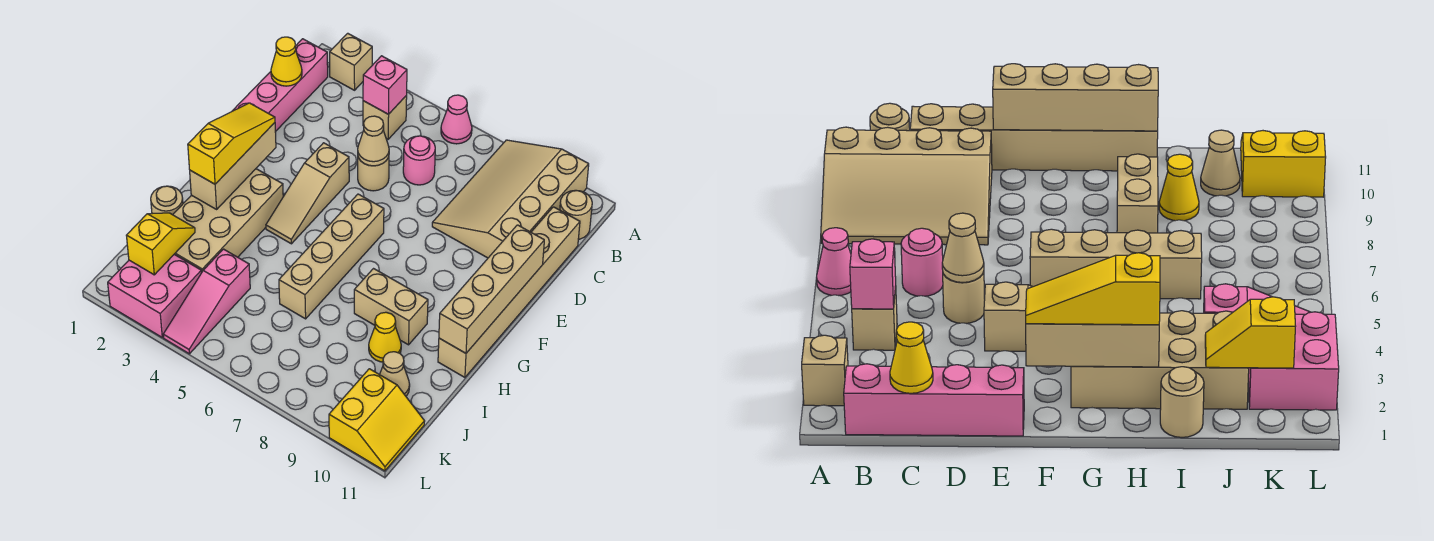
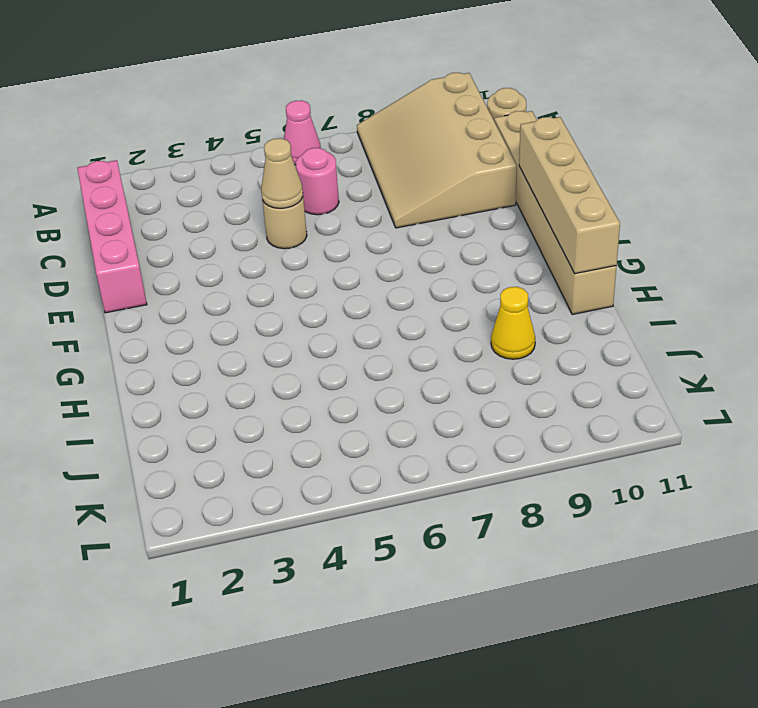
none -> tan 1x1 brick [330,33,372,90]
none -> tan 1x1 brick [363,95,407,139]
none -> tan 1x3 slope [266,143,349,244]

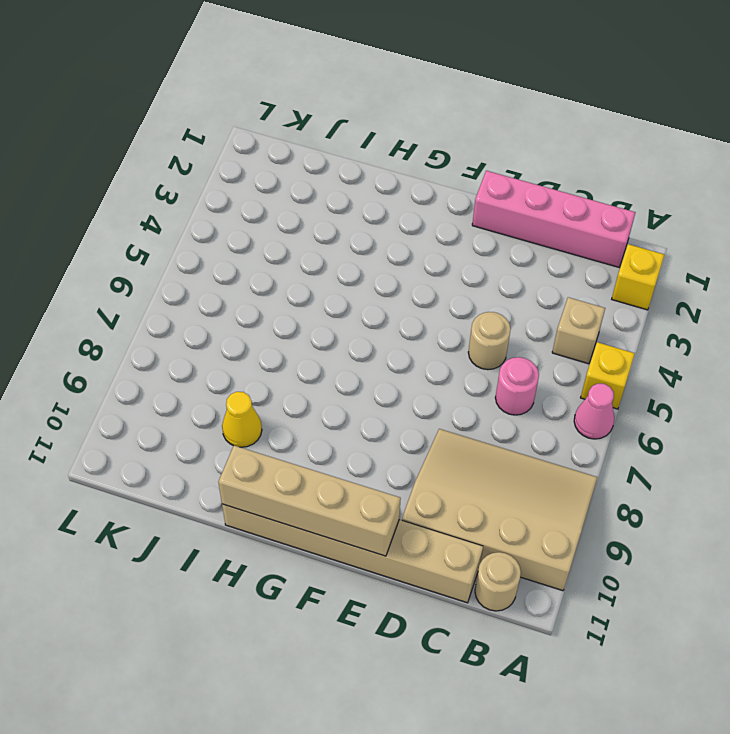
yellow 1x1 brick [612,244,664,310] -> tan 1x1 brick [330,33,372,90]
yellow 1x1 brick [581,342,635,409] -> none
none -> tan 1x3 slope [266,143,349,244]
none -> tan 1x4 brick [279,194,384,319]
none -> tan 2x4 brick [173,169,283,272]

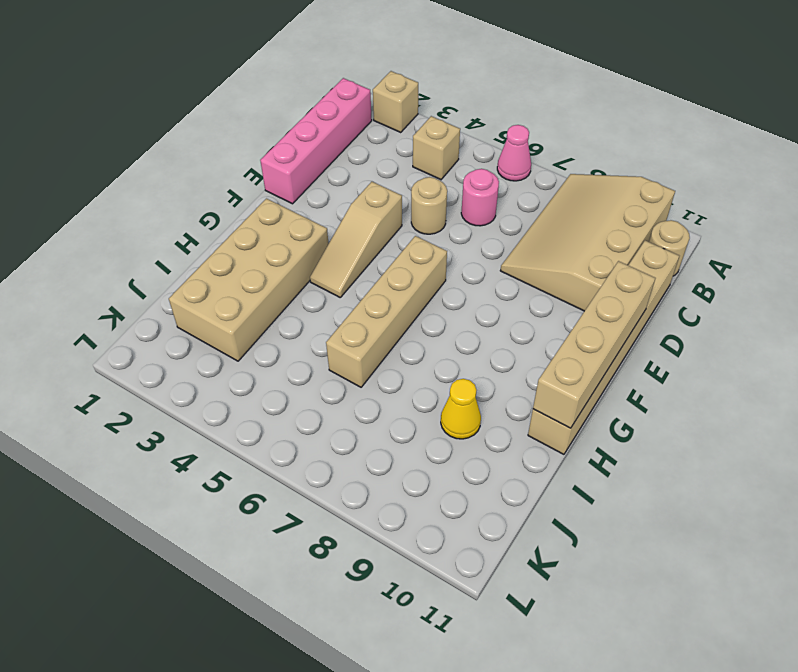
none -> tan 1x2 brick [354,269,428,345]
none -> tan 1x1 round brick [151,186,183,215]
none -> pink 1x3 slope [163,249,250,354]

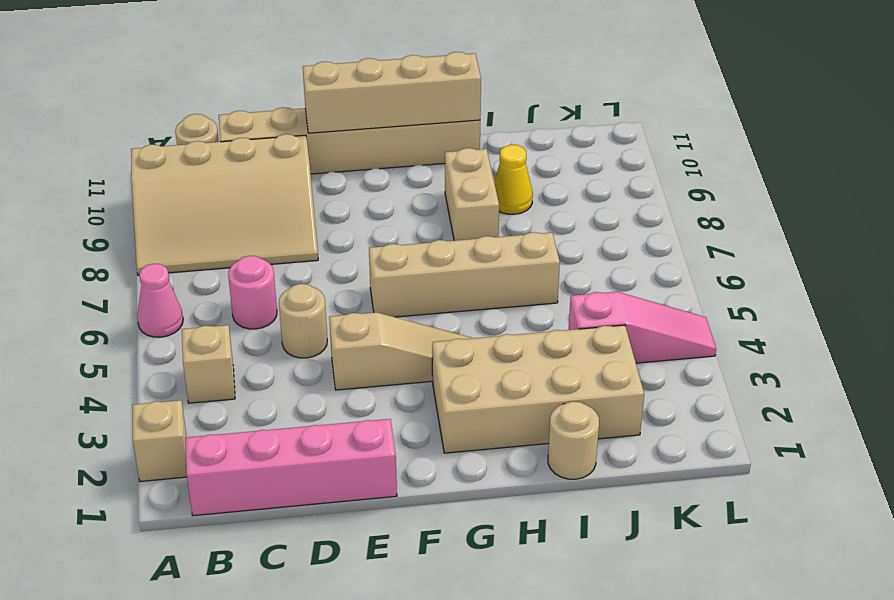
none -> tan 1x1 cone [380,352,410,396]
none -> pink 2x2 brick [108,254,202,337]
none -> yellow 2x2 slope [329,369,425,471]

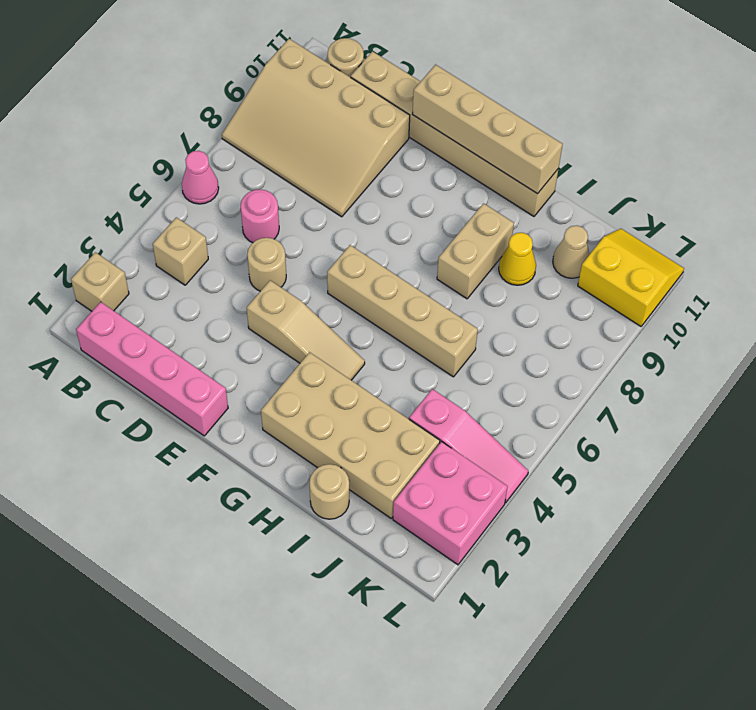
none -> pink 1x1 brick [363,56,407,114]
none -> yellow 1x1 cone [271,37,302,86]
none -> tan 1x1 cone [358,116,389,166]

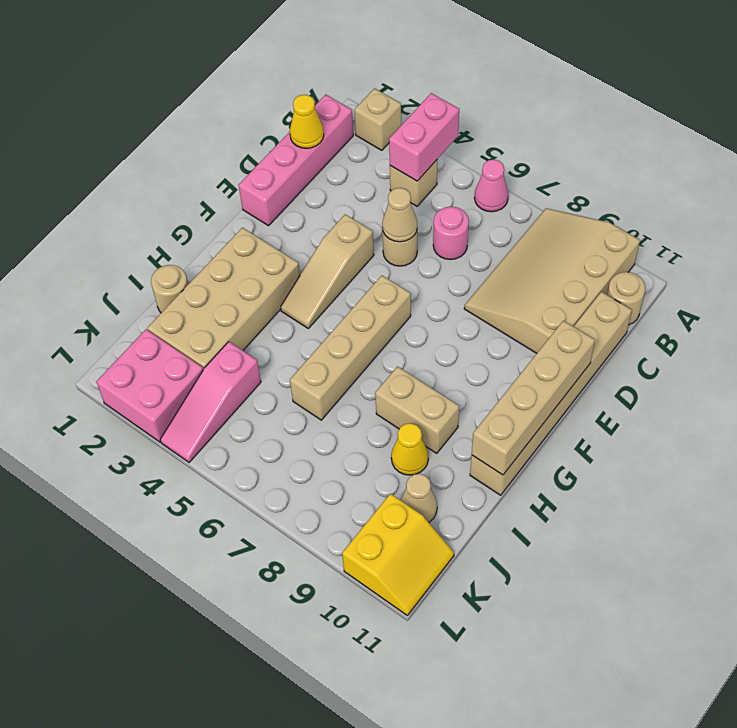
pink 1x2 brick [389,93,459,181] -> pink 1x1 brick [363,56,407,114]
none -> tan 1x3 brick [190,123,276,209]
none -> yellow 1x2 slope [126,213,195,275]
none -> yellow 1x3 slope [188,103,275,184]

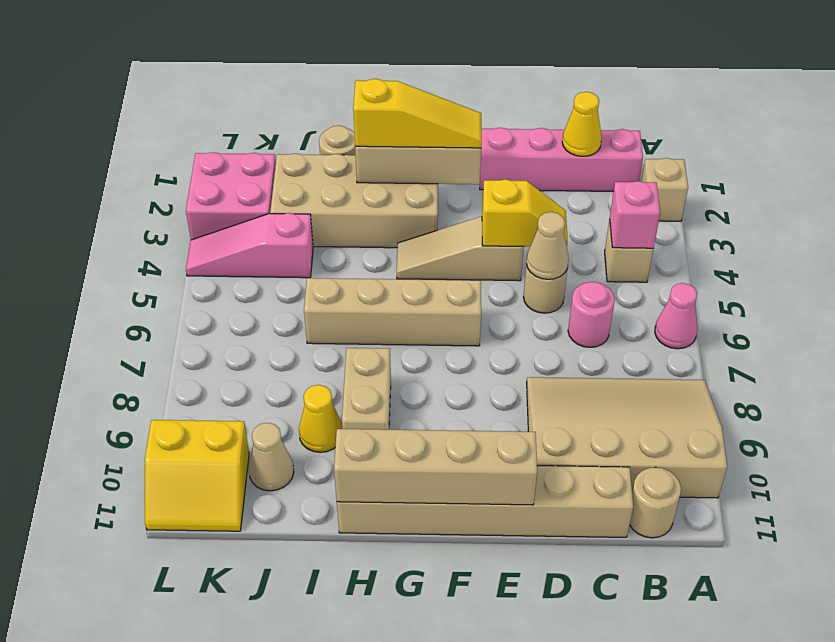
yellow 1x2 slope [482,179,568,247] -> yellow 1x2 slope moved to [126,213,195,275]

